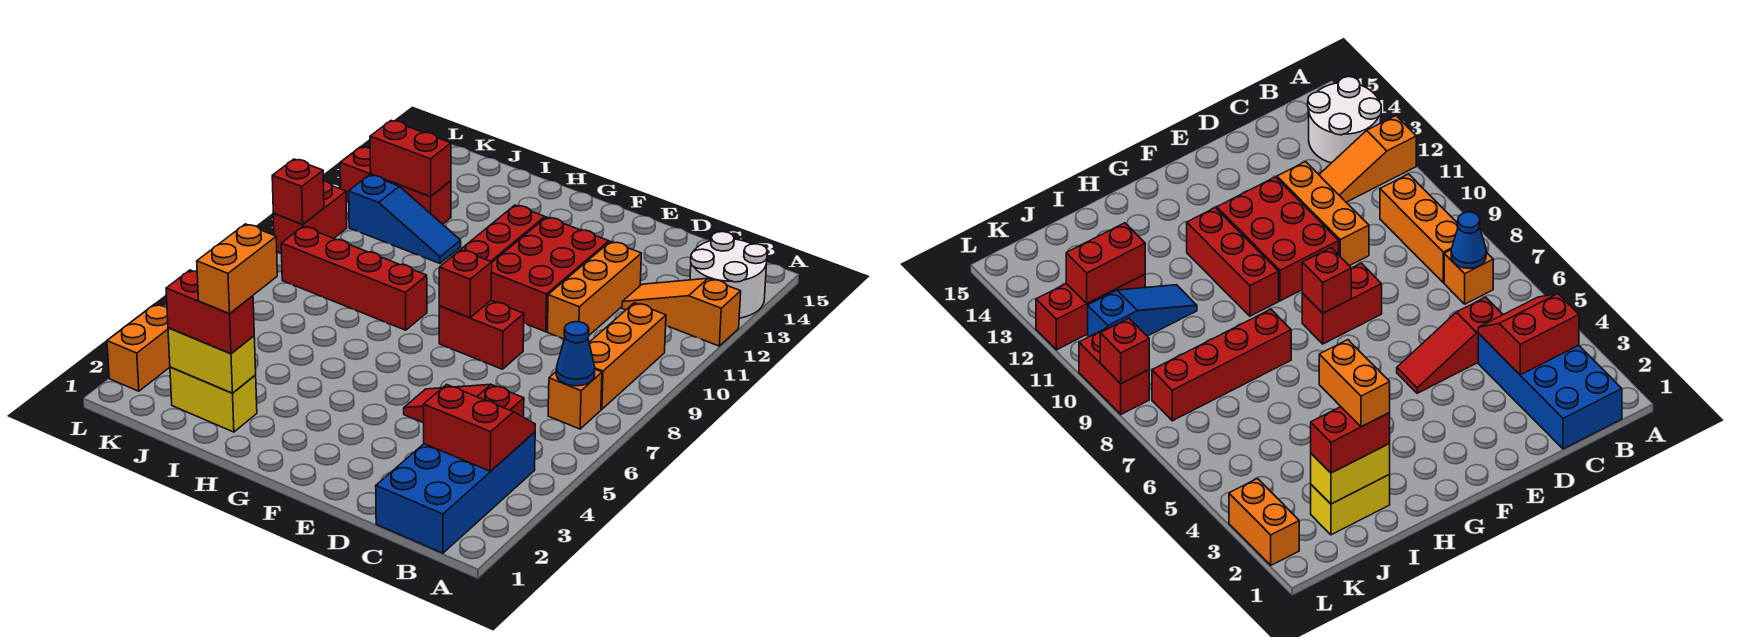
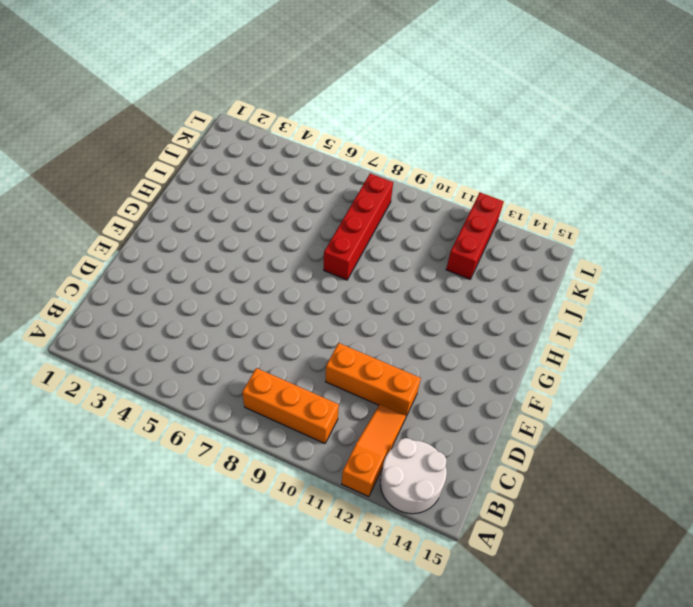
none -> blue 2x4 brick [376,432,535,553]
none -> orange 1x1 brick [548,370,602,429]
none -> red 1x3 slope [404,384,524,423]

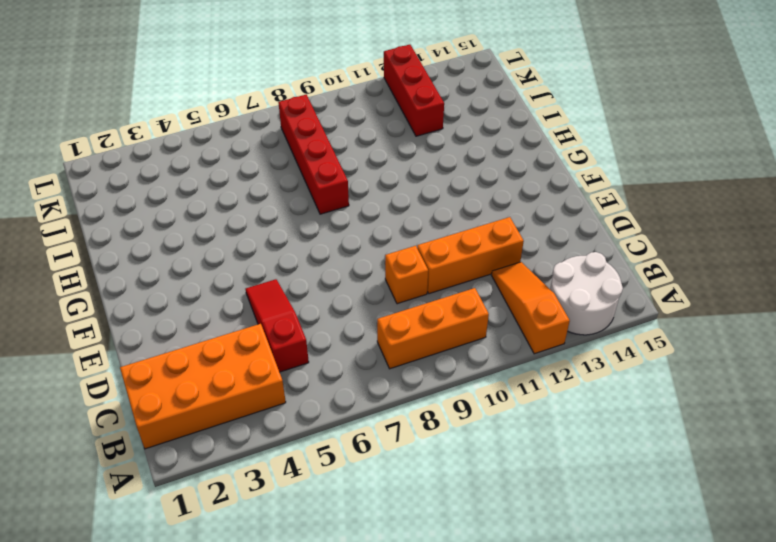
orange 2x4 brick [120,324,286,449] -> blue 2x4 brick [376,432,535,553]
orange 1x1 brick [385,246,428,304] -> orange 1x1 brick moved to [548,370,602,429]
none -> red 1x2 brick [439,301,524,369]
none -> red 2x3 brick [491,217,609,332]
none -> red 1x3 brick [454,205,545,262]

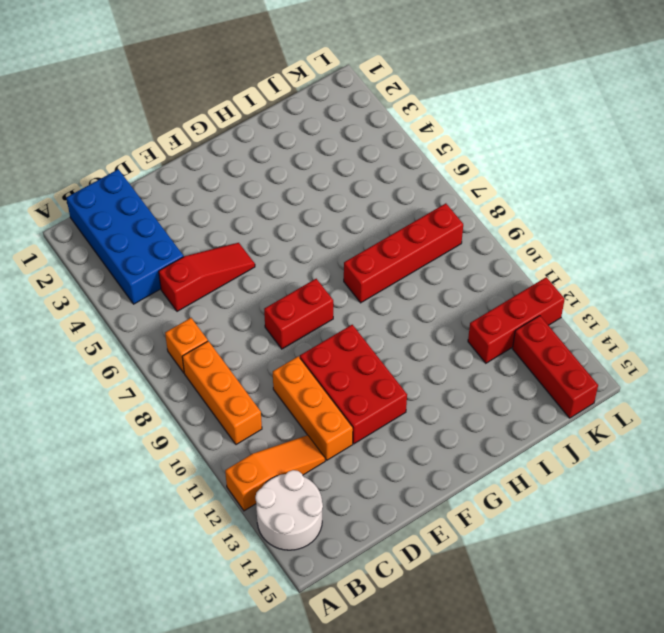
red 1x3 brick [513,316,598,418] -> red 1x3 brick moved to [454,205,545,262]
none -> yellow 1x2 brick [170,367,257,432]
none -> blue 1x3 slope [349,175,461,263]
none -> orange 1x2 brick [107,304,170,391]

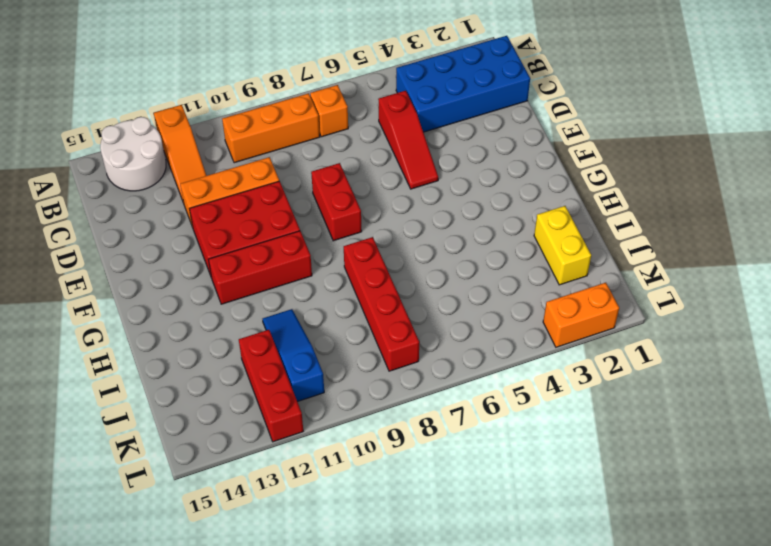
none -> red 1x2 brick [273,181,347,254]
none -> red 2x2 slope [424,384,535,471]
none -> blue 1x1 cone [556,322,595,386]

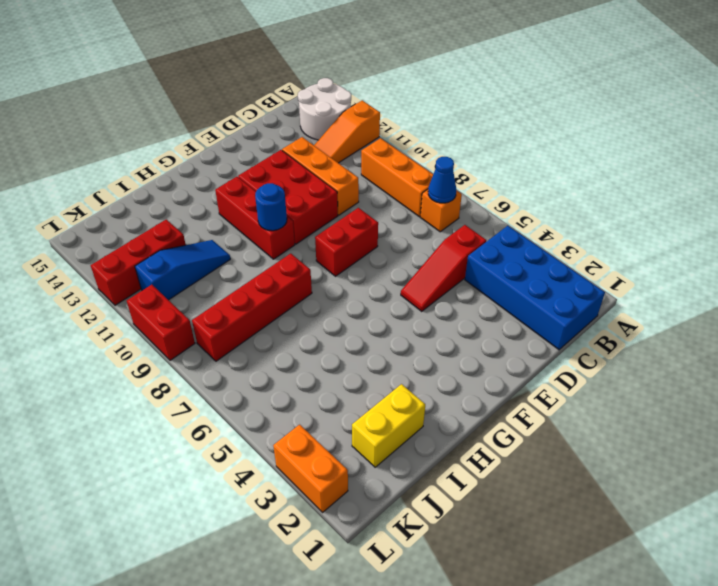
blue 1x1 round brick [255,183,287,231] -> none
none -> red 2x2 slope [424,384,535,471]
none -> red 1x1 brick [439,250,492,318]
none -> yellow 1x2 brick [168,328,256,393]

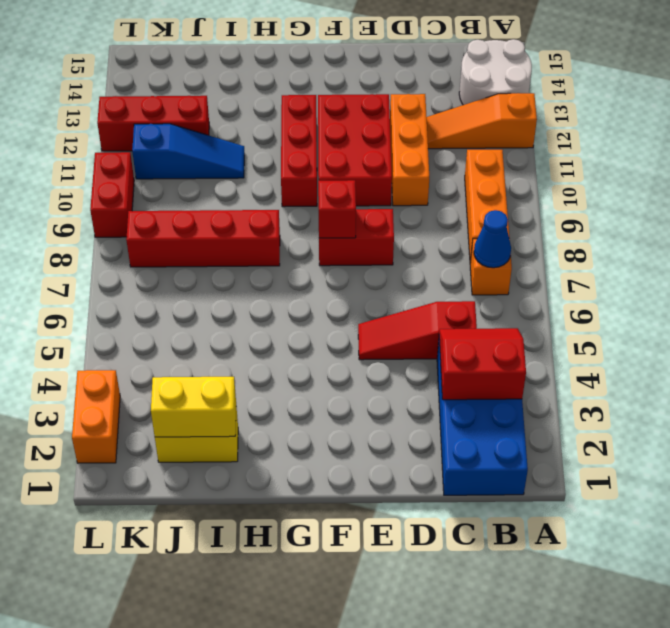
none -> red 1x2 brick [370,121,451,196]
none -> red 1x1 brick [272,159,324,225]
none -> red 1x2 brick [166,270,254,354]

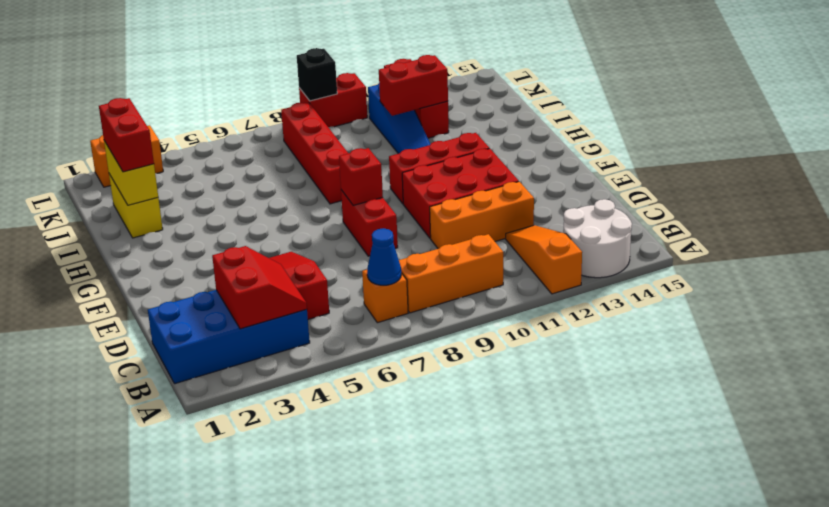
red 1x2 brick [379,55,448,116] -> red 1x2 brick turned to [370,121,451,196]
black 1x1 brick [297,48,337,101] -> red 1x1 brick [272,159,324,225]
none -> orange 1x2 brick [197,224,277,314]

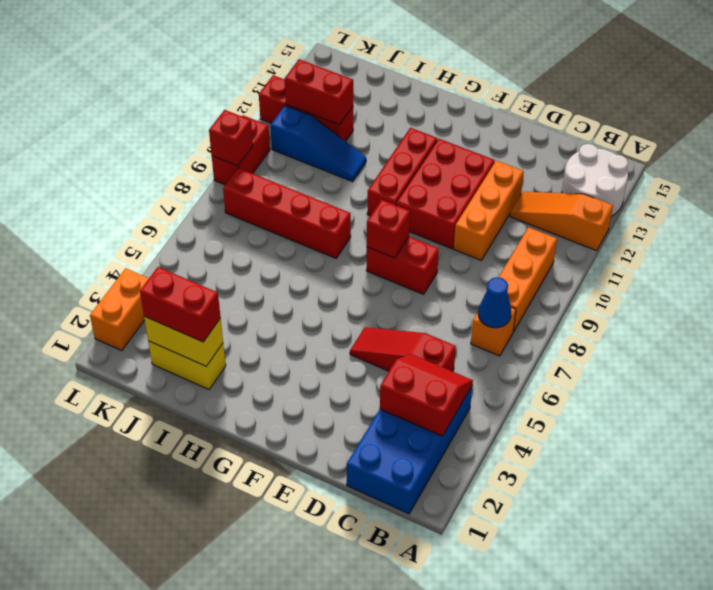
none -> orange 1x2 brick [197,224,277,314]

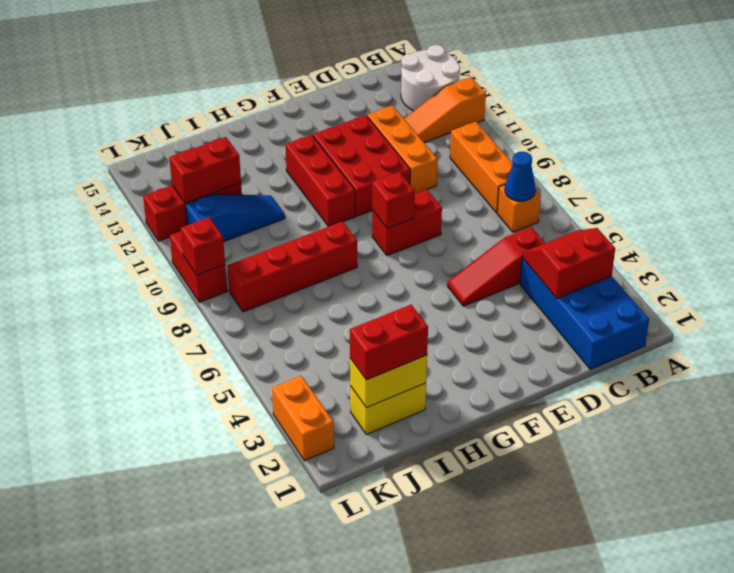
none -> orange 1x2 brick [197,224,277,314]

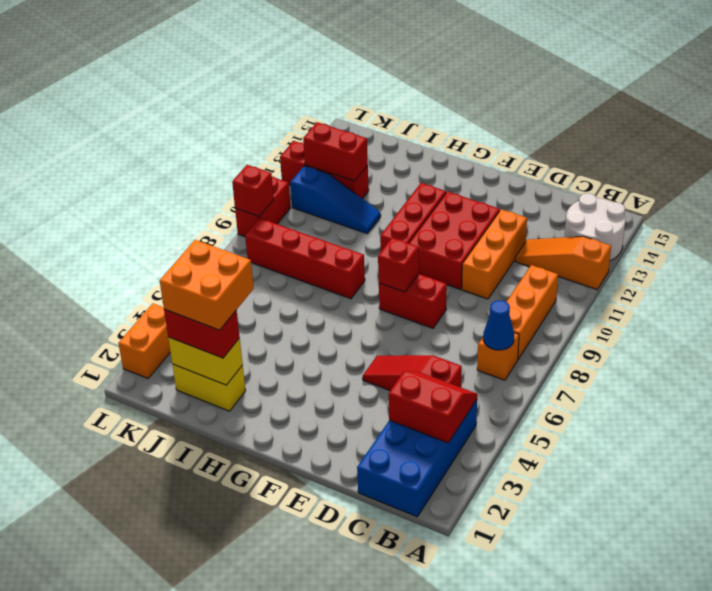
orange 2x2 brick [160,240,254,330] -> orange 1x2 brick [197,224,277,314]

